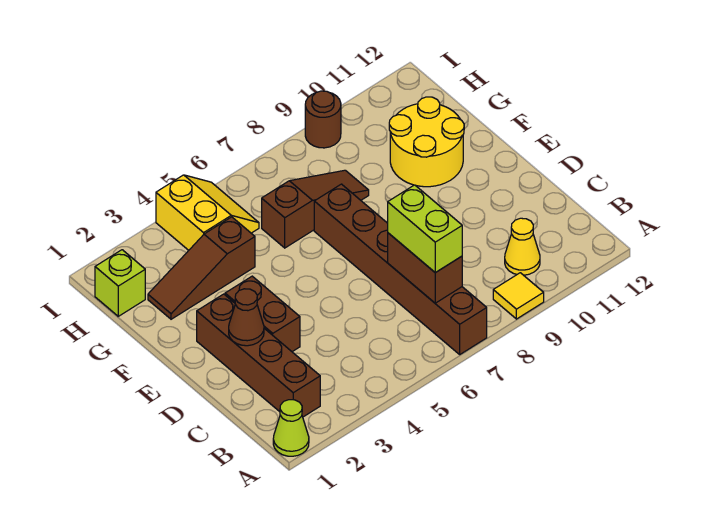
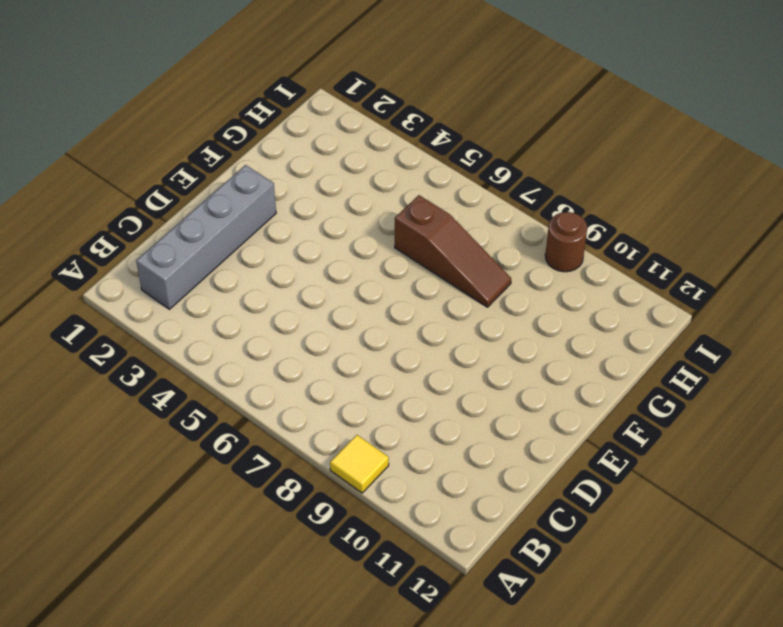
grey 1x4 brick [136,165,276,309] -> brown 1x4 brick [197,294,320,417]
none -> lime 1x1 cone [273,400,309,456]
none -> brown 1x6 brick [314,184,487,354]
none -> yellow 1x1 cone [505,218,540,275]

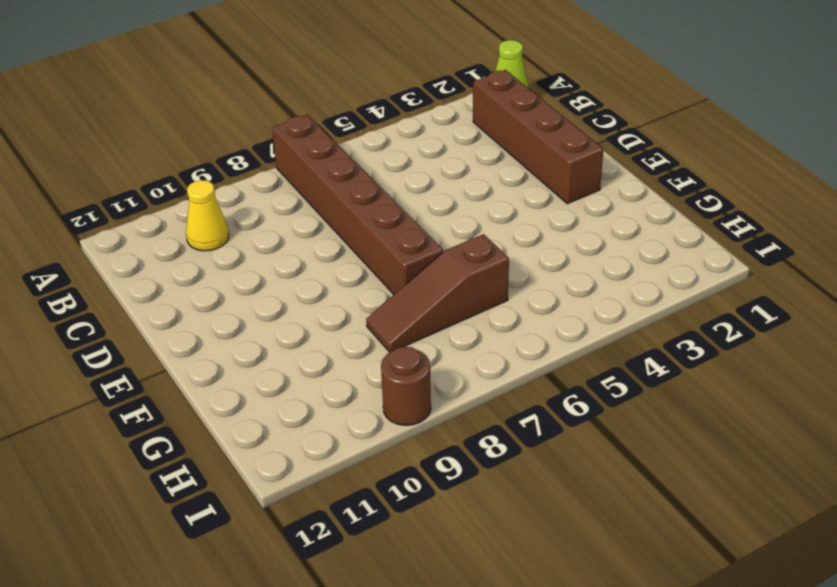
none -> yellow 1x1 tile [493,273,544,319]
none -> brown 1x2 brick [225,276,300,352]
none -> yellow 2x2 round brick [389,97,464,187]

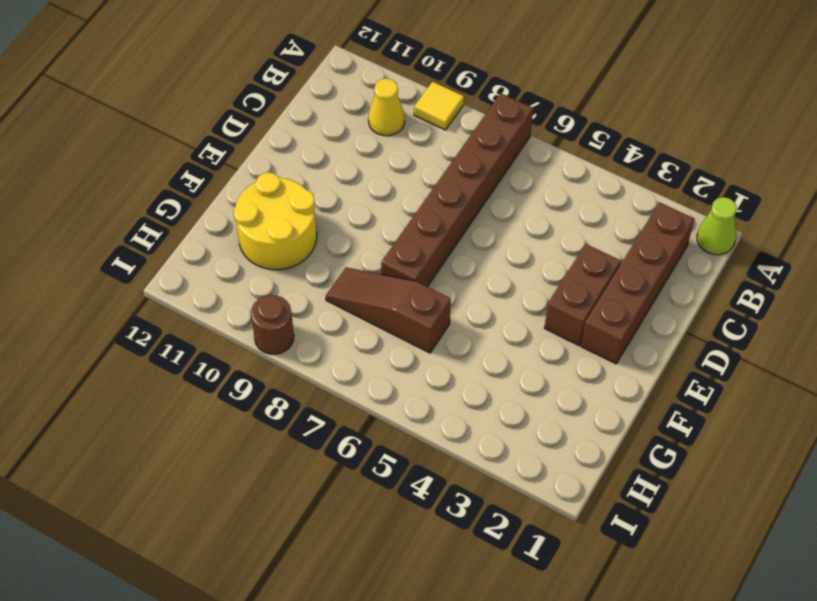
none -> brown 1x3 slope [148,217,255,319]
none -> lime 1x1 brick [95,250,145,316]
none -> yellow 2x2 slope [156,175,259,250]

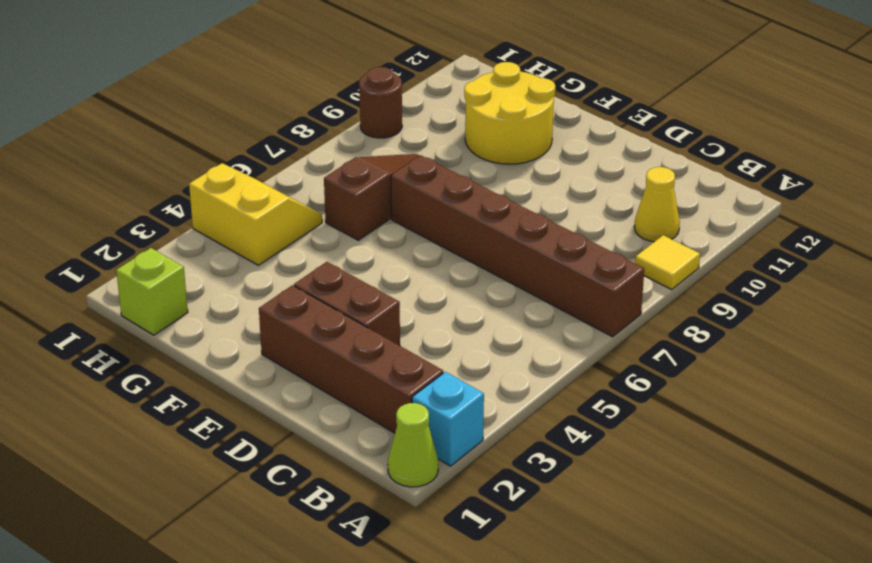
cyan 1x1 brick [412,372,484,466] -> none
none -> brown 1x3 slope [148,217,255,319]
none -> brown 1x2 brick [388,233,462,303]
none -> brown 1x1 cone [229,289,264,346]

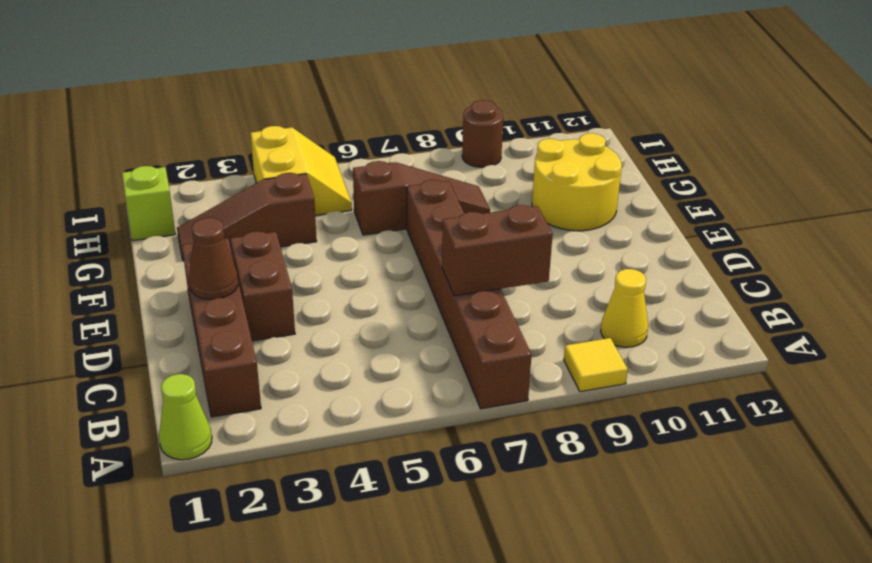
brown 1x2 brick [442,205,553,296] -> brown 1x2 brick turned to [388,233,462,303]
none -> lime 1x2 brick [388,185,462,273]

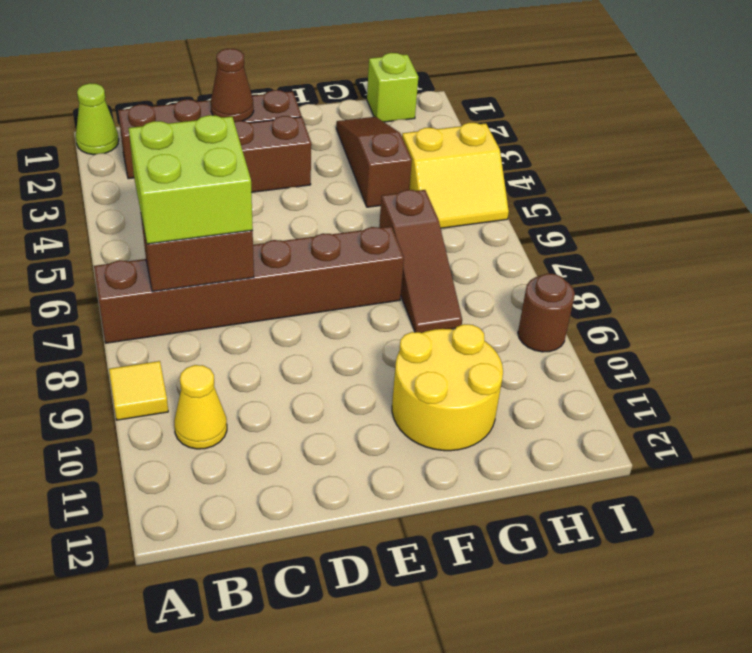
lime 2x2 brick [129,115,253,244] -> lime 1x2 brick [388,185,462,273]

